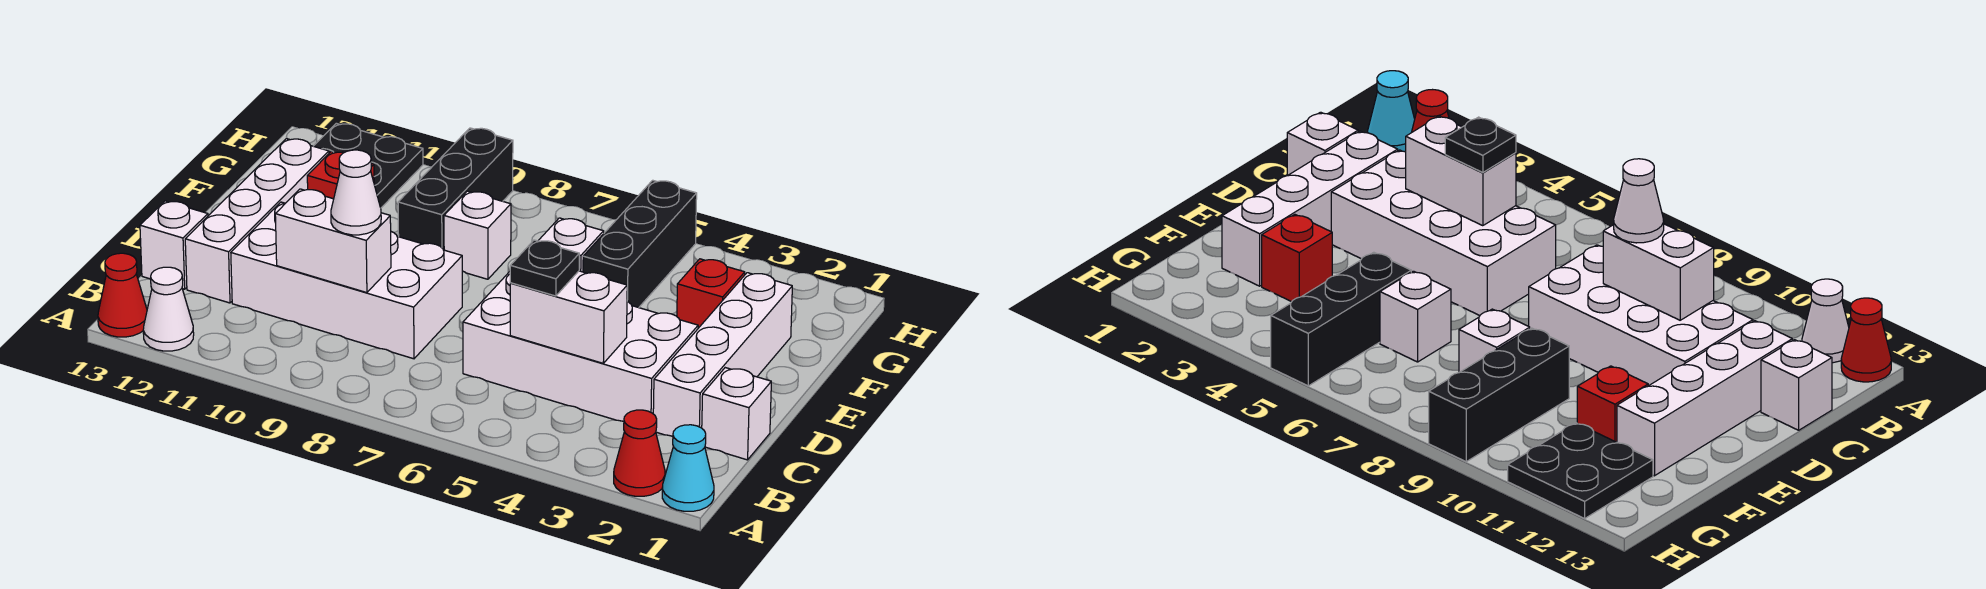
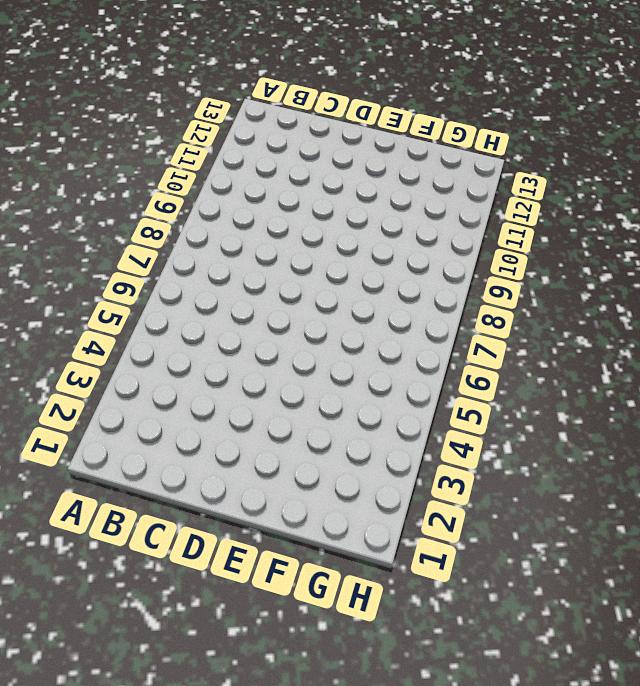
none -> cyan 1x1 cone [662,425,714,511]
none -> red 1x1 cone [614,410,665,496]
none -> white 1x1 cone [143,267,194,351]

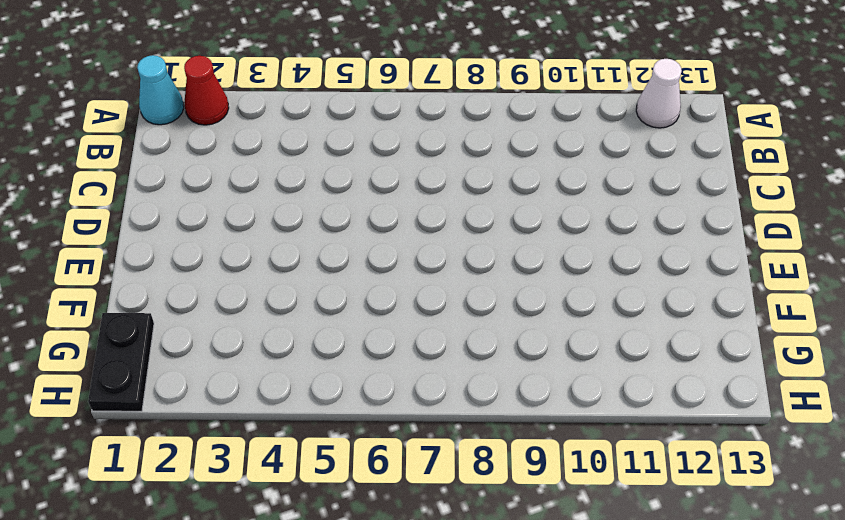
black 1x2 plate [88,313,154,411] -> none
none -> red 1x1 cone [98,253,147,337]
none -> white 1x1 brick [702,368,771,460]
none -> white 1x4 brick [653,273,792,437]

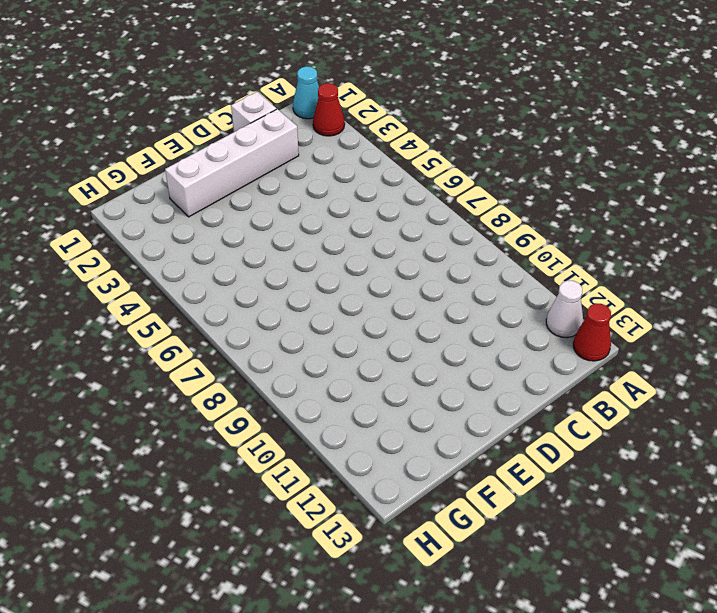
none -> white 2x4 brick [463,272,698,422]
none -> white 2x4 brick [231,202,462,359]
none -> white 1x4 brick [185,139,329,303]

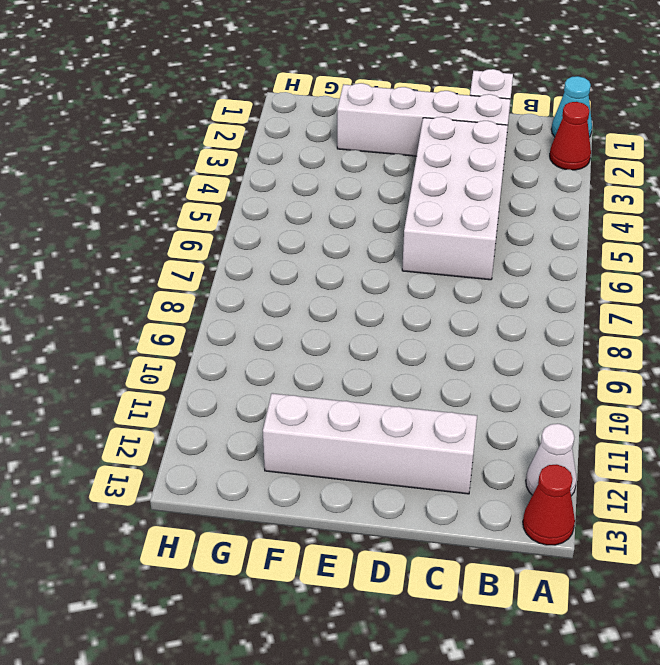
none -> white 2x4 brick [231,202,462,359]
none -> white 1x1 brick [140,201,208,289]
none -> red 1x1 brick [677,259,745,328]

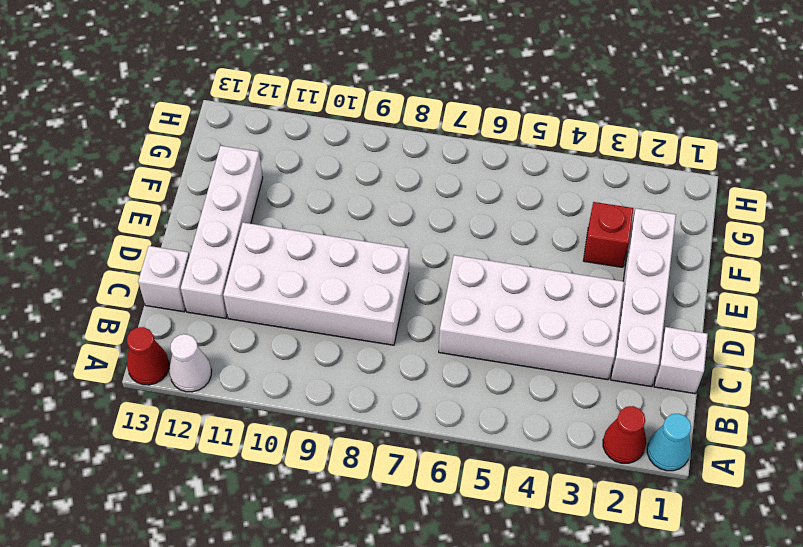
none -> black 1x3 brick [583,180,697,308]
none -> white 1x1 brick [538,218,604,272]
none -> white 1x1 brick [444,191,511,279]

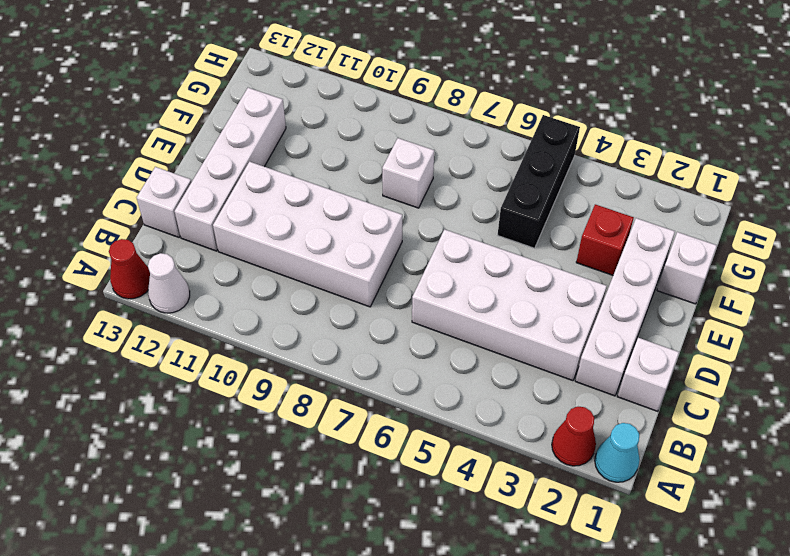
white 1x1 brick [657,232,717,304] -> white 1x1 brick moved to [538,218,604,272]
none -> black 1x3 brick [398,128,513,250]
none -> red 1x1 brick [307,152,374,199]
none -> black 2x2 plate [314,123,423,208]

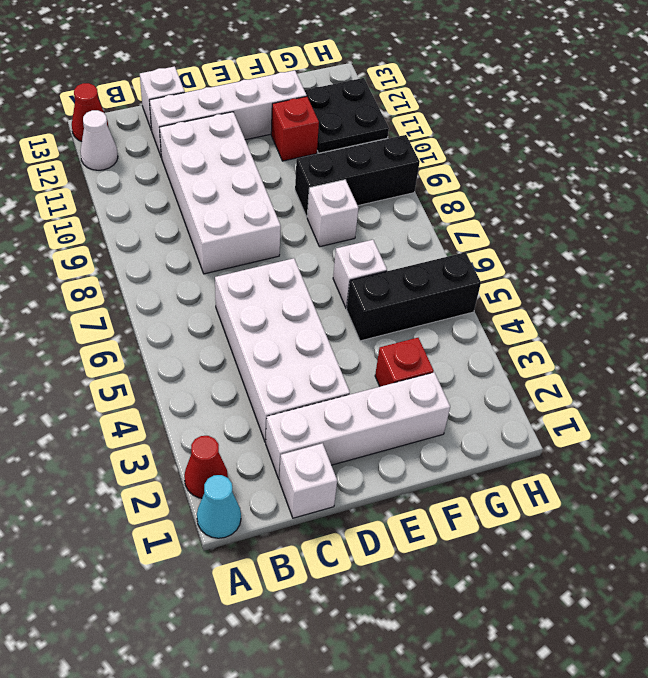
none -> white 1x2 brick [510,271,627,363]
none -> white 1x2 brick [275,189,391,293]
none -> black 1x1 plate [510,240,579,296]

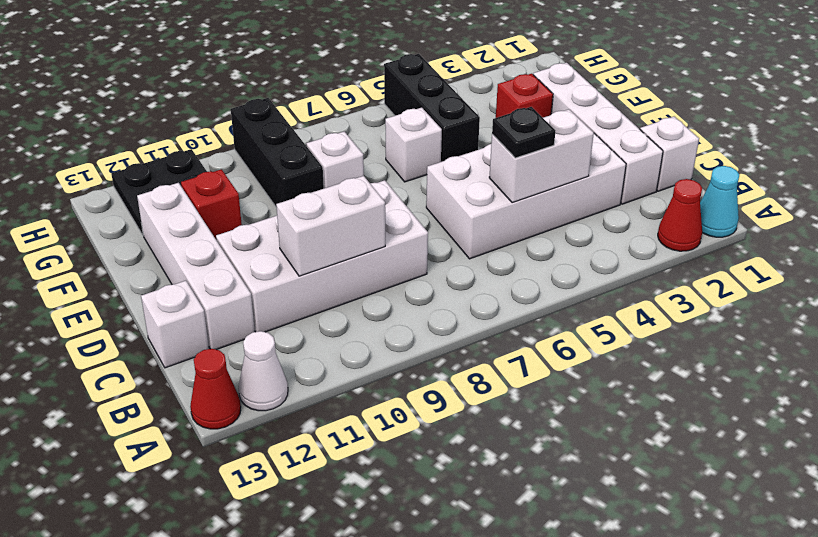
none -> white 1x1 cone [331,150,381,235]

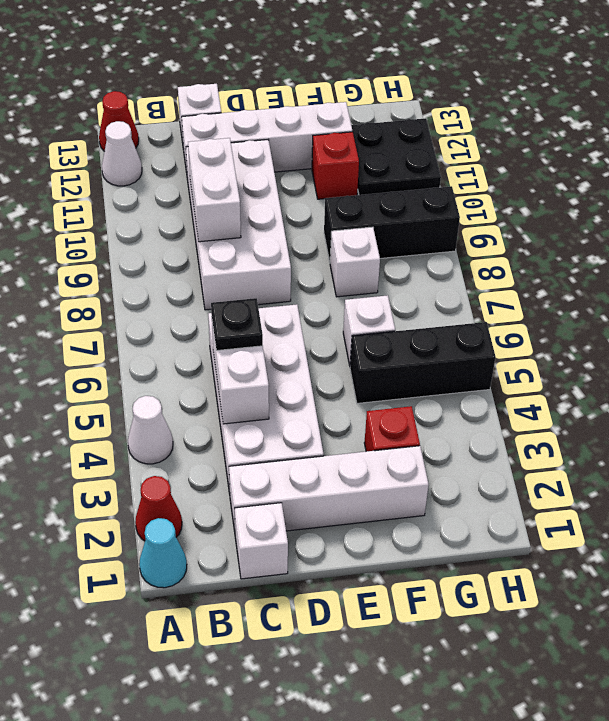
white 1x1 cone [128,396,173,464] -> white 1x1 cone moved to [331,150,381,235]

